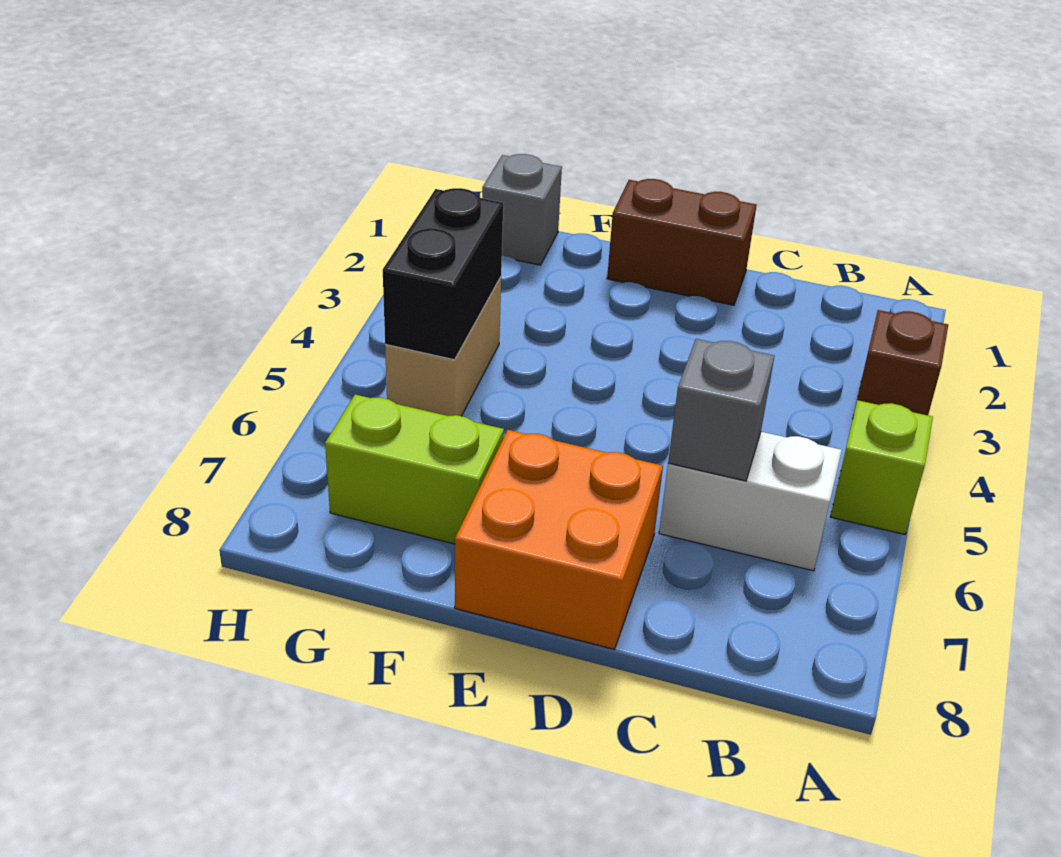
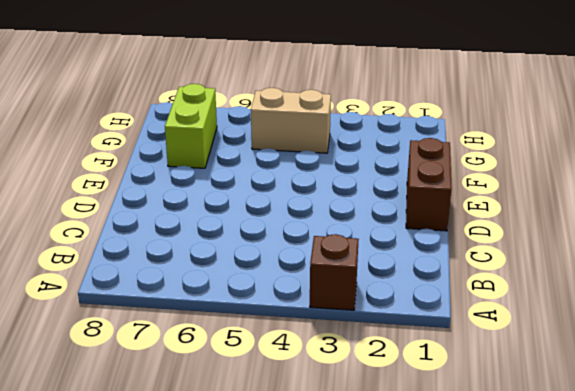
none -> lime 1x1 brick [830,400,933,534]
none -> white 1x2 brick [659,432,842,571]

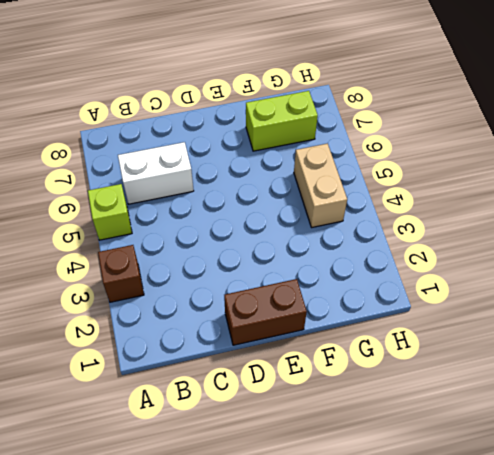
none -> orange 2x2 brick [455,430,663,649]
none -> grey 1x1 brick [482,154,562,265]

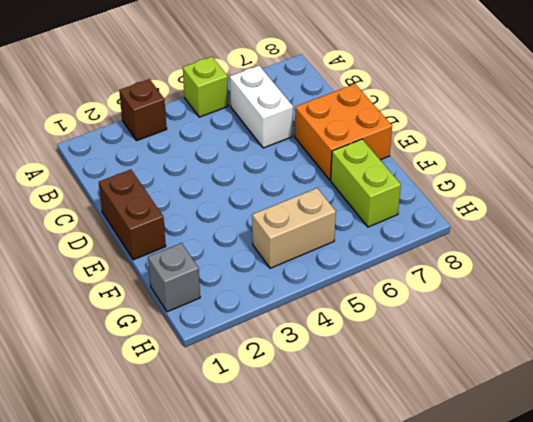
none -> grey 1x1 brick [668,339,774,481]
none -> black 1x2 brick [383,188,503,360]

